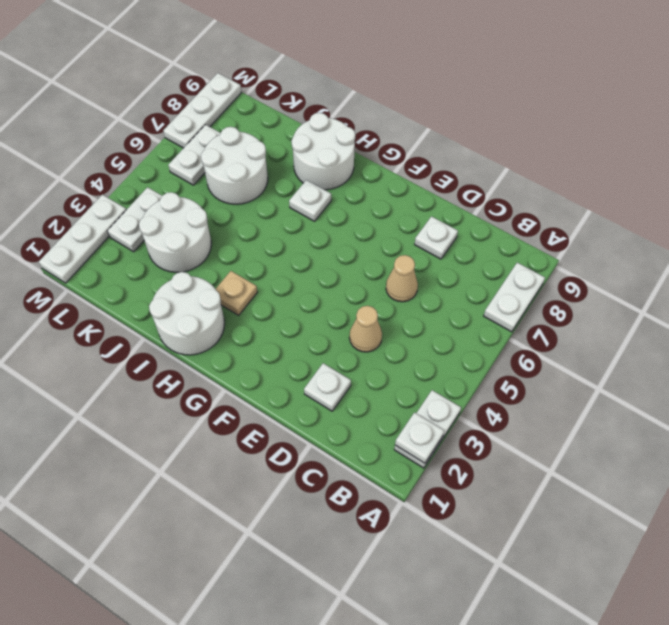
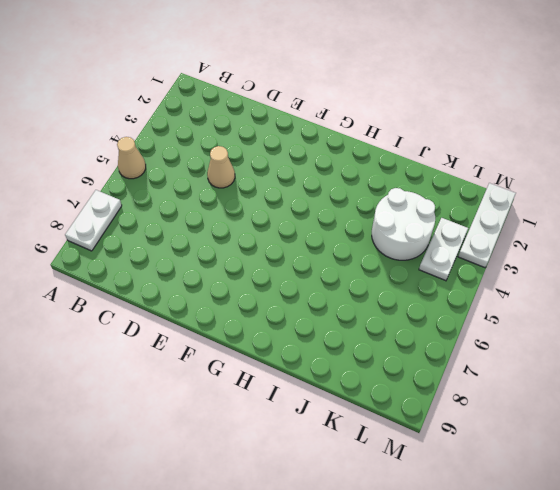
tan 1x1 cone [117,137,146,179] -> tan 1x1 cone moved to [386,255,418,302]
none -> white 1x2 plate [394,390,461,468]
none -> white 1x1 plate [304,363,351,411]
none -> white 1x1 plate [415,216,458,259]

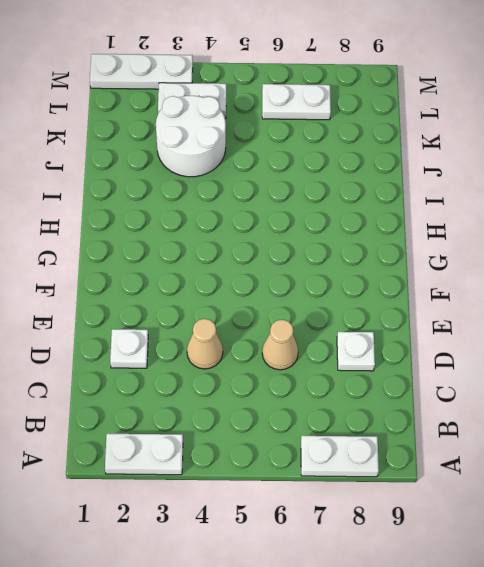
none -> white 2x2 round brick [149,272,225,355]
none -> tan 1x1 plate [216,271,257,315]
none -> white 1x1 plate [289,180,331,221]

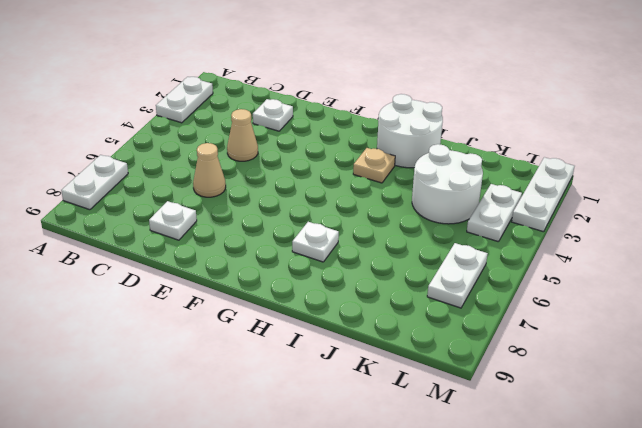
none -> white 2x2 round brick [292,113,355,190]
none -> white 2x2 round brick [201,127,268,204]
none -> white 1x3 plate [163,73,241,148]

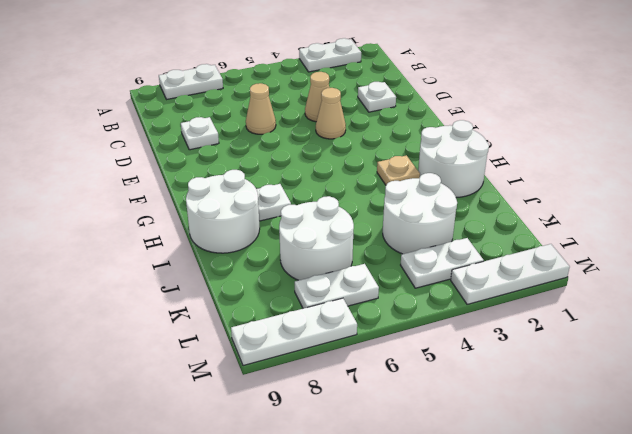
tan 1x1 cone [316,88,346,139] -> none
none -> white 1x1 plate [395,413,444,463]

